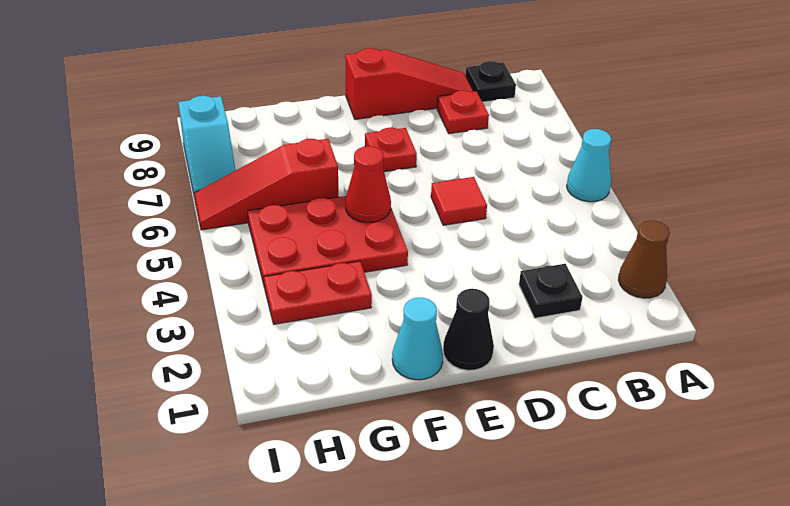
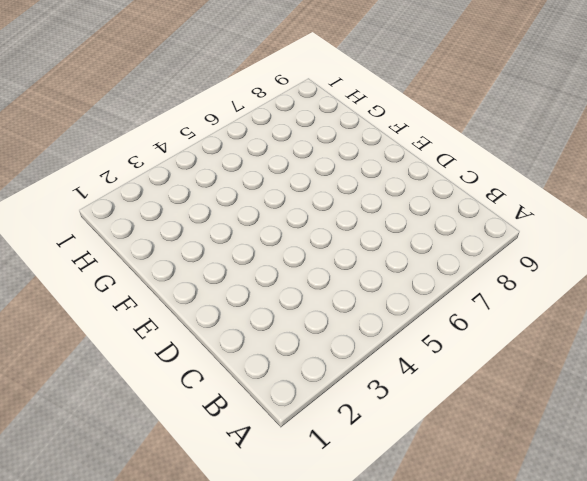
none -> brown 1x1 cone [618,220,670,298]
none -> cyan 1x1 cone [567,129,611,202]
none -> black 1x1 plate [466,61,516,102]

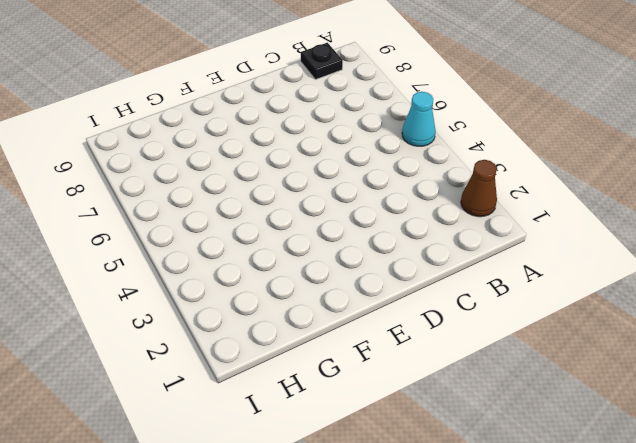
none -> black 1x1 plate [519,264,583,318]
none -> red 1x1 plate [437,90,489,134]
none -> red 1x3 slope [345,48,473,119]

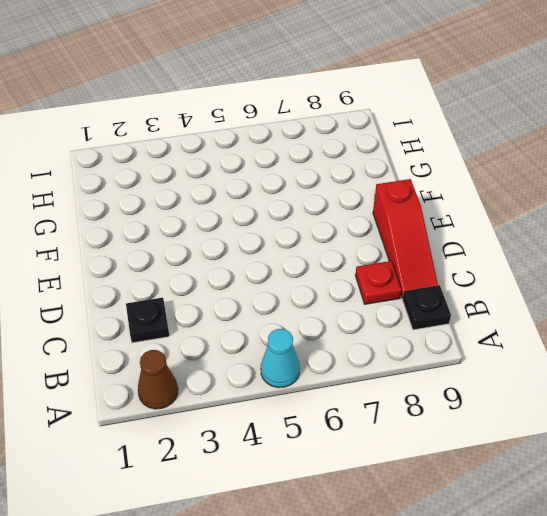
none -> red 1x1 tile [431,177,487,225]
none -> black 1x1 cone [443,289,494,370]
none -> red 1x1 plate [365,128,417,172]

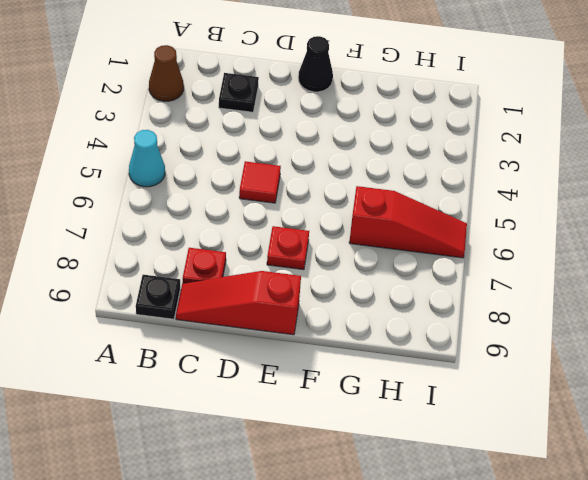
none -> cyan 1x1 cone [392,298,443,380]
none -> red 2x3 plate [248,196,408,287]
none -> red 1x2 plate [264,261,372,324]

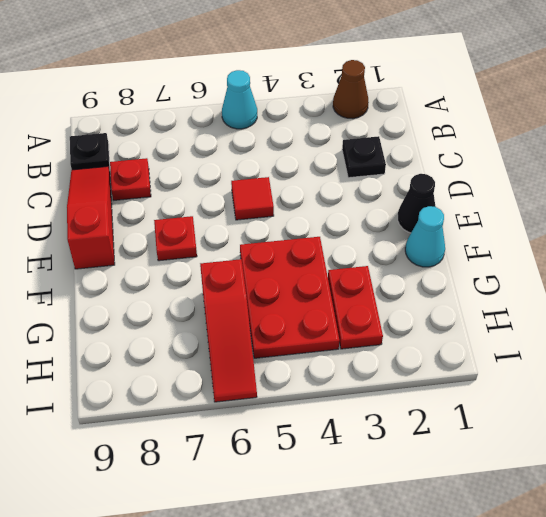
none -> cyan 1x2 slope [178,96,236,198]
none -> red 1x1 cone [346,146,391,223]

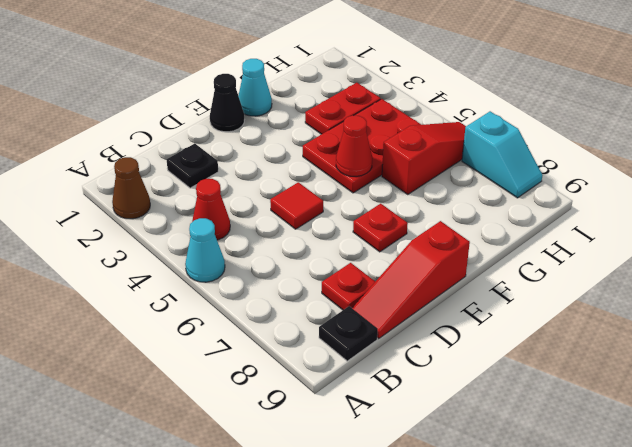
red 1x1 cone [192,179,230,240] -> none
cyan 1x2 slope [462,111,543,198] -> cyan 1x2 slope turned to [178,96,236,198]

